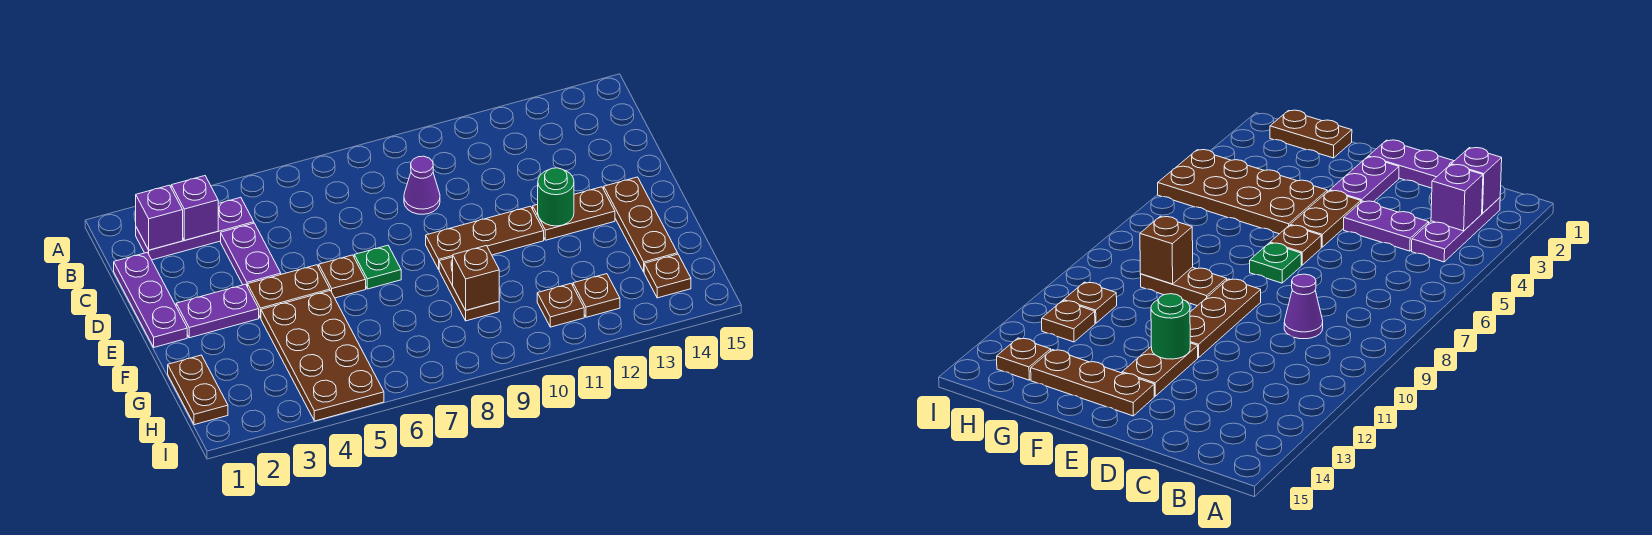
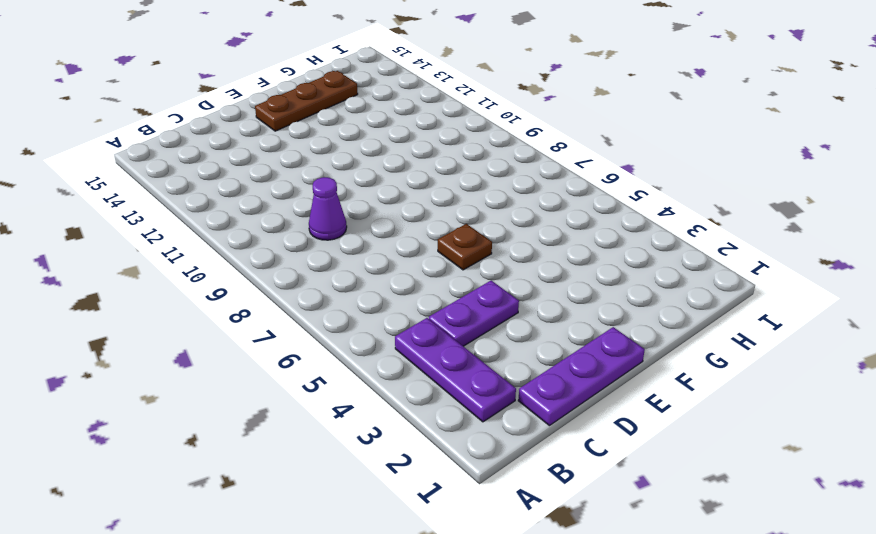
none -> purple 1x2 plate [176,284,259,338]
none -> brown 1x2 plate [248,265,330,318]
none -> green 1x1 plate [354,245,401,289]

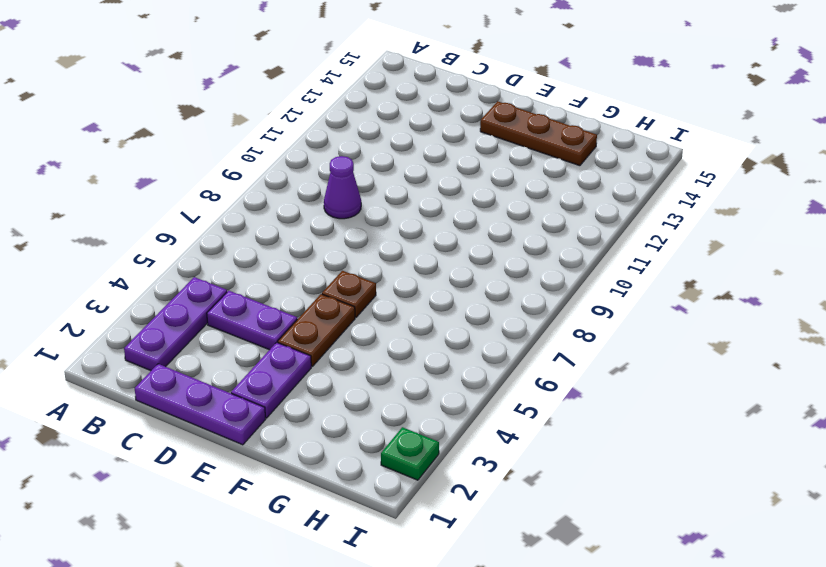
green 1x1 plate [381,427,439,480] -> green 1x1 plate moved to [354,245,401,289]
none -> brown 1x3 plate [426,206,544,269]
none -> brown 1x2 plate [533,187,615,240]
none -> brown 2x4 plate [261,291,384,421]

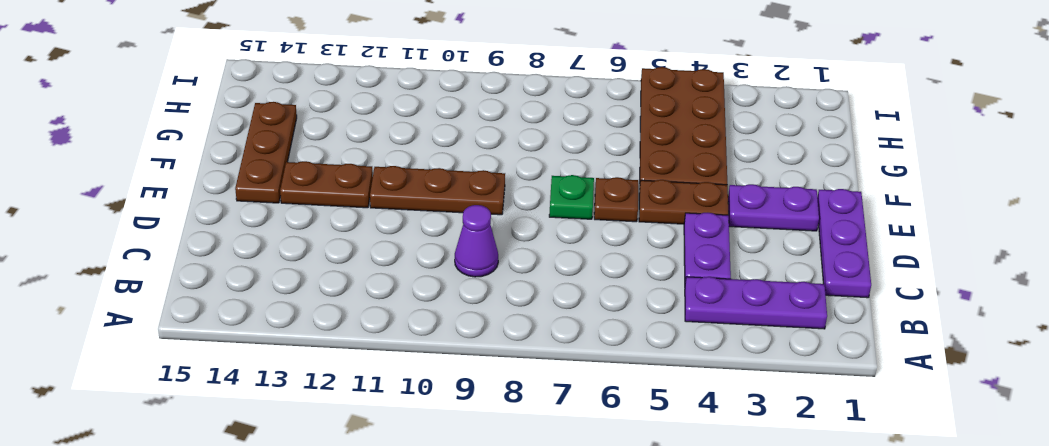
none -> brown 1x2 plate [439,257,499,321]
none -> brown 1x2 plate [168,355,228,425]
none -> brown 1x1 plate [537,284,584,327]

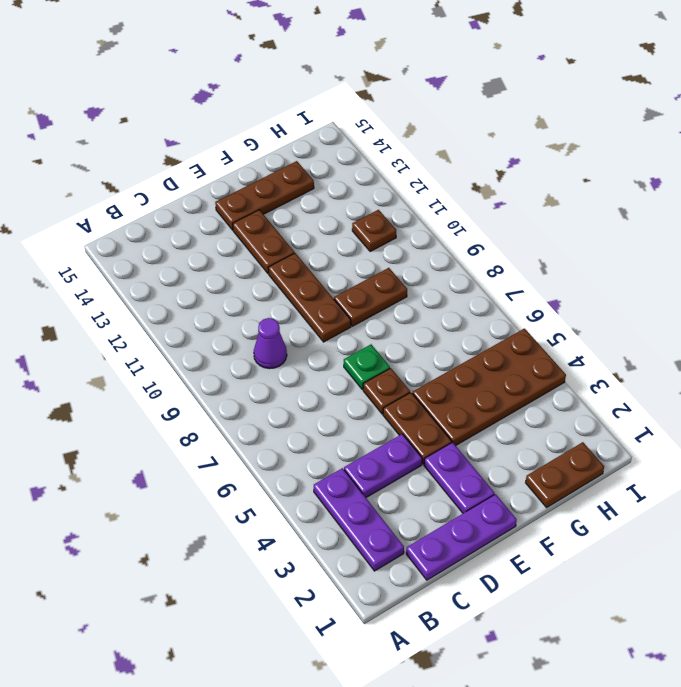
none -> brown 1x1 plate [573,274,620,317]
none -> brown 1x1 plate [644,254,691,298]
none -> purple 1x1 brick [136,185,183,250]

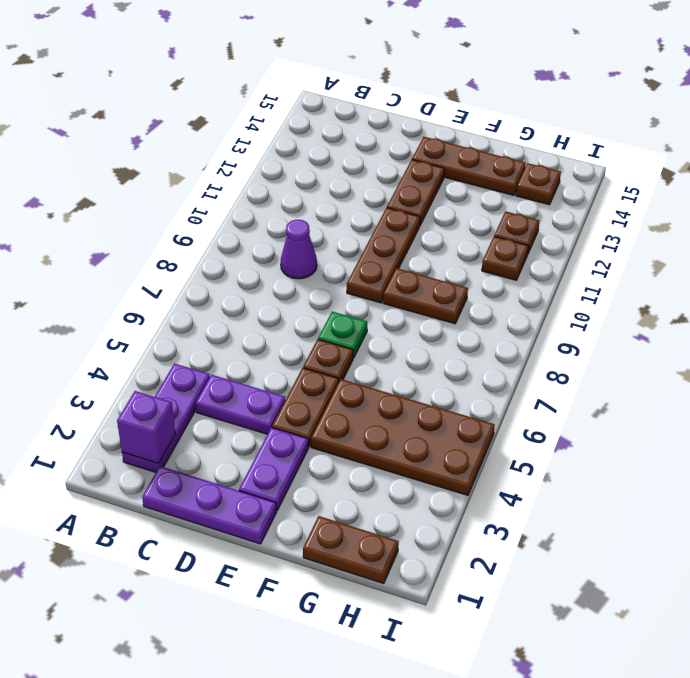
none -> purple 1x1 brick [171,176,218,240]
none -> green 1x1 round brick [538,168,574,226]
none -> brown 1x1 brick [453,246,499,310]

